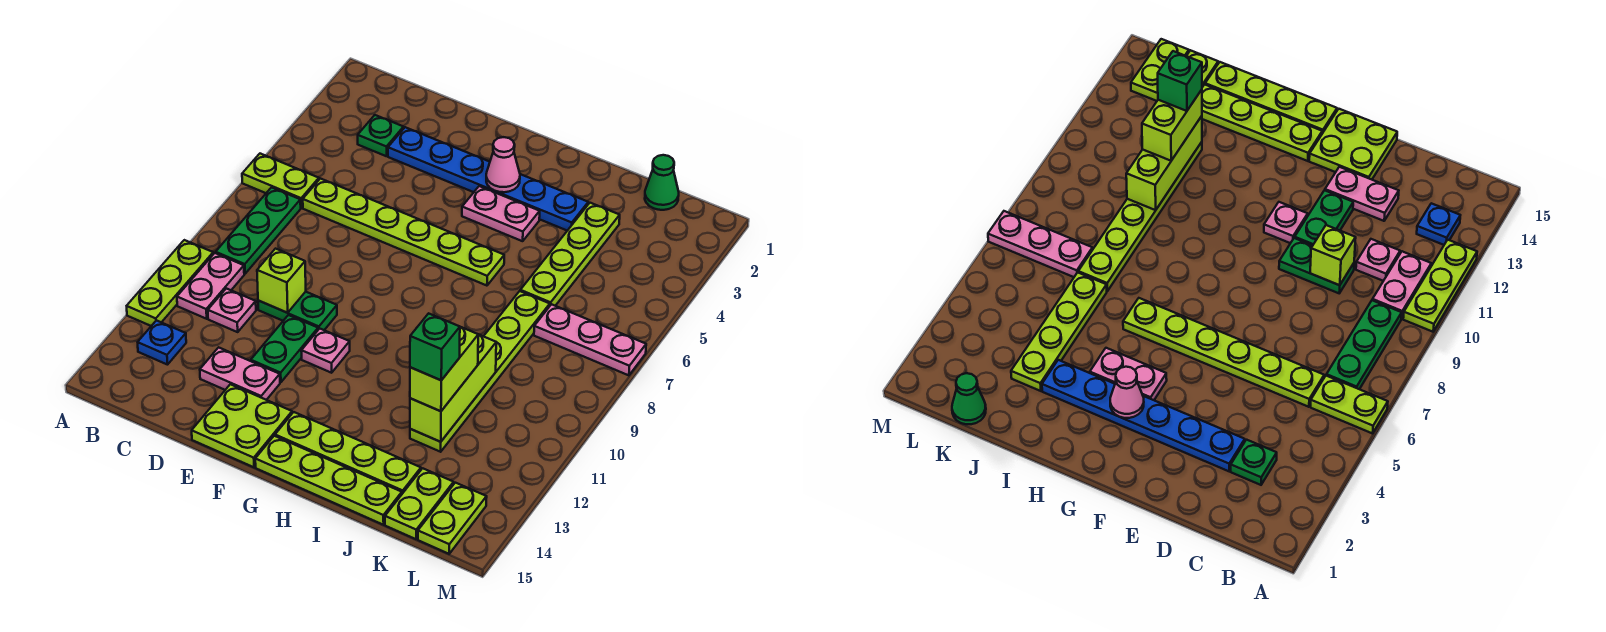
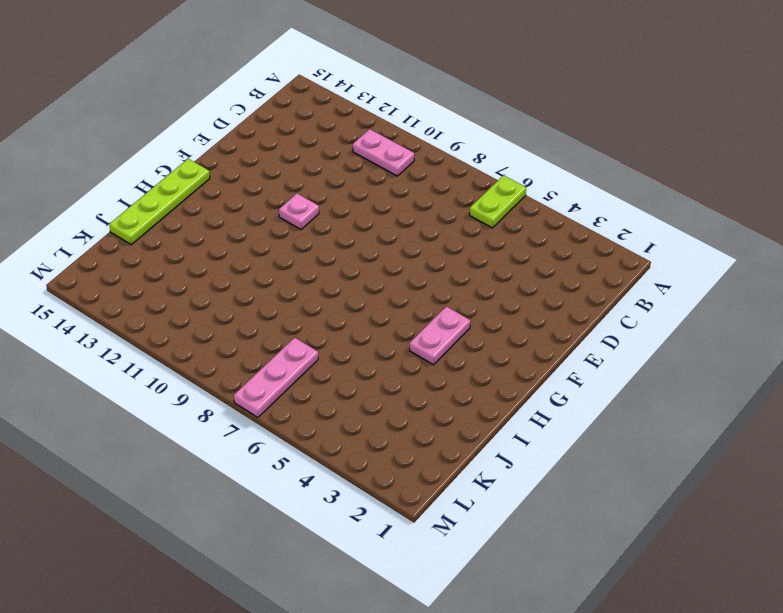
none -> lime 1x3 plate [127,240,213,326]
none -> green 1x3 plate [216,187,301,274]
none -> blue 1x1 plate [138,321,186,365]

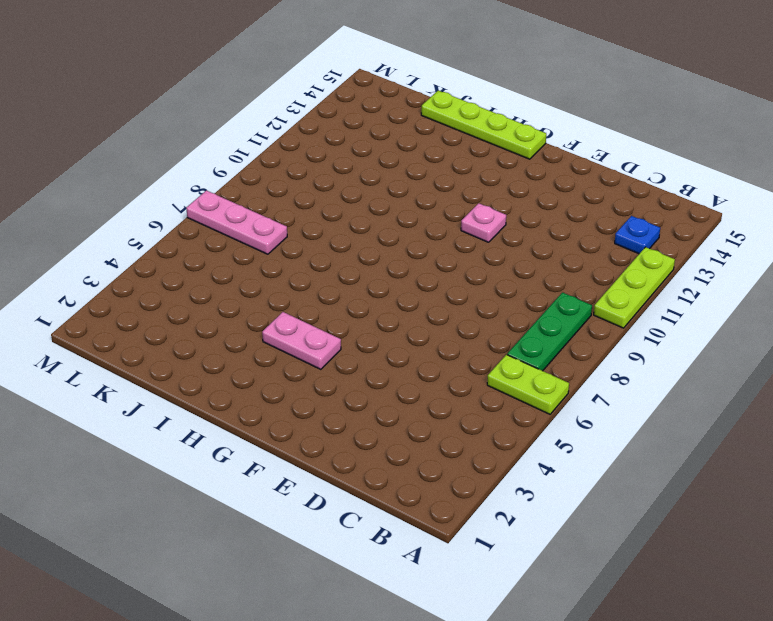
none -> pink 1x2 plate [177,253,244,319]
none -> green 1x1 plate [358,115,404,156]
none -> lime 1x6 plate [303,179,504,286]

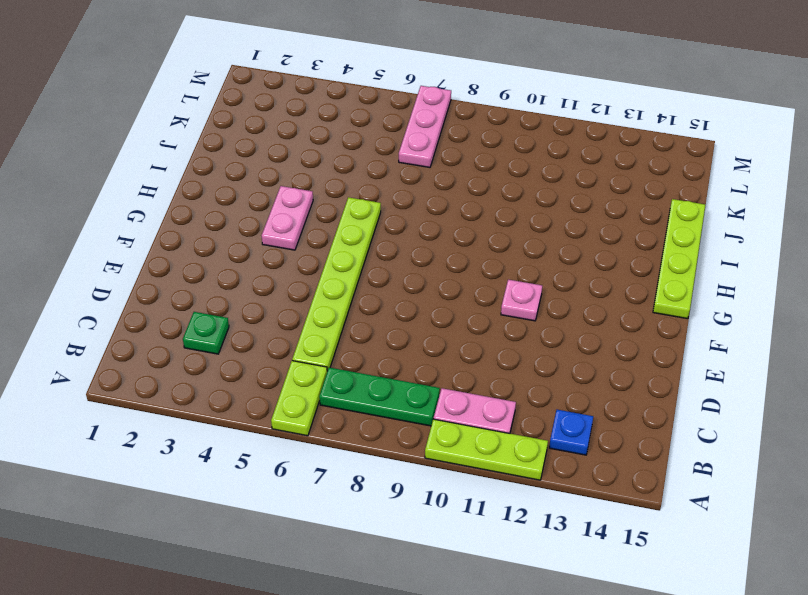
none -> pink 1x1 plate [208,288,256,332]
none -> blue 1x6 plate [388,127,588,231]
none -> green 1x2 plate [258,292,337,330]

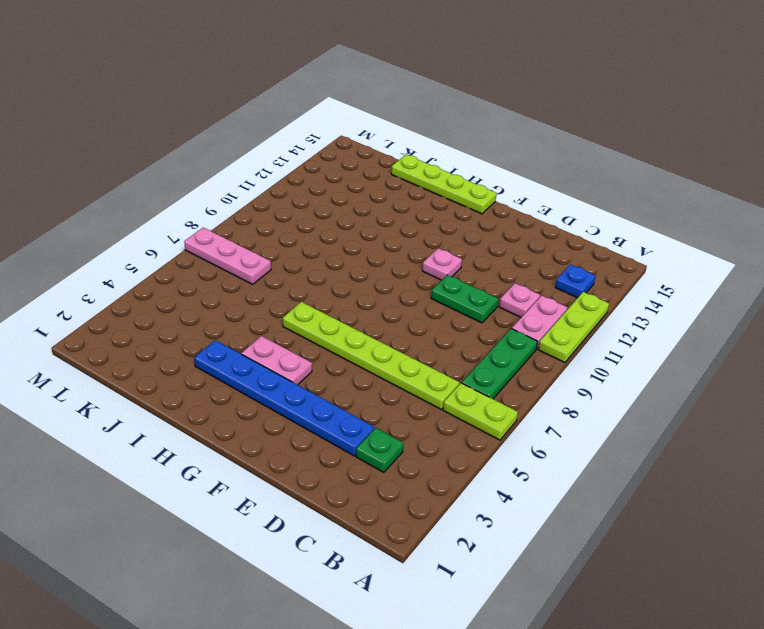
none -> pink 1x2 plate [200,347,280,400]
none -> green 1x2 plate [251,315,318,382]
none -> lime 2x2 plate [192,384,292,467]

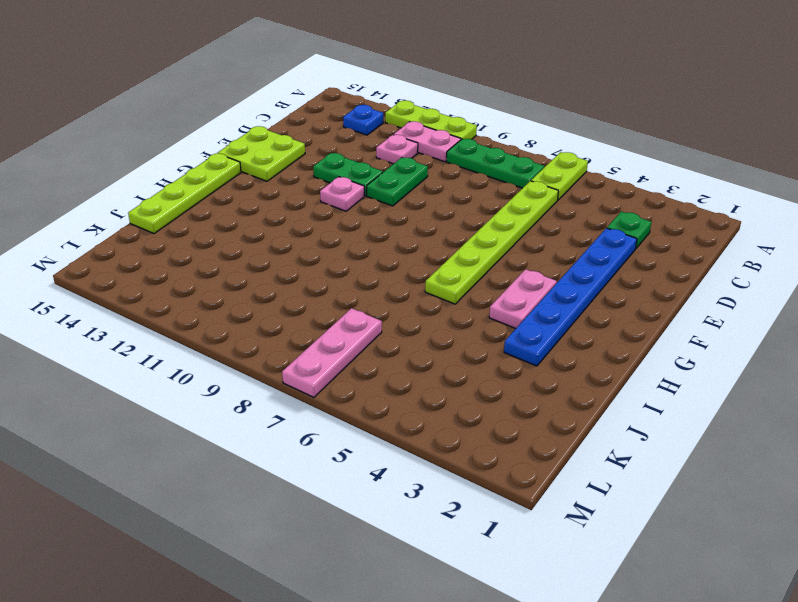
none -> pink 1x2 plate [200,347,280,400]
none -> lime 1x4 plate [275,412,421,494]
none -> lime 1x4 plate [520,203,620,306]

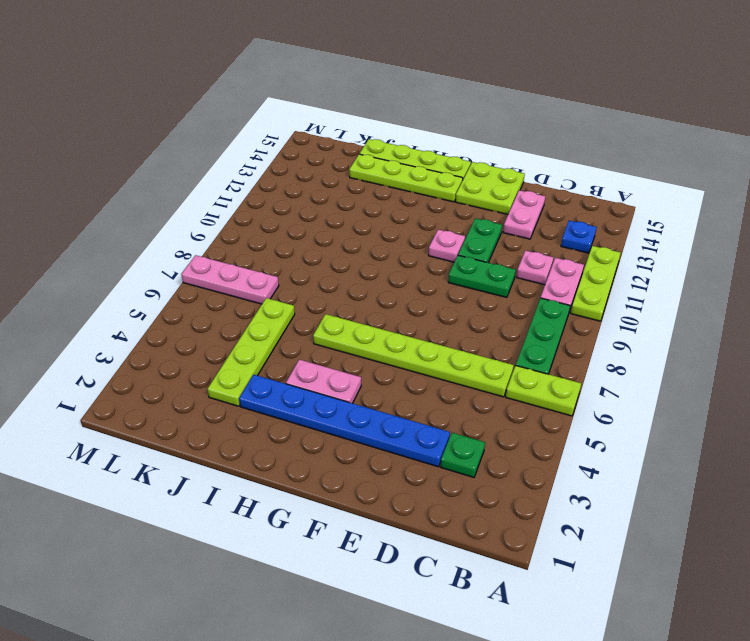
pink 1x2 plate [503,190,545,239] -> pink 1x2 plate turned to [200,347,280,400]
none -> lime 1x6 plate [410,291,550,452]
none -> green 1x1 cone [645,155,679,210]
none -> lime 1x2 plate [385,468,454,539]

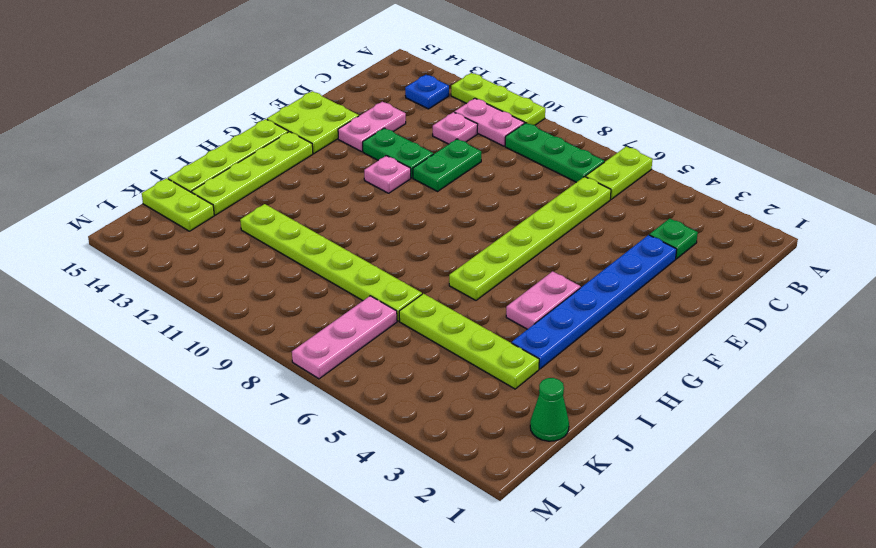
none -> lime 1x2 plate [418,483,487,554]
none -> lime 1x1 brick [257,249,306,313]
none -> pink 1x1 cone [486,137,520,192]

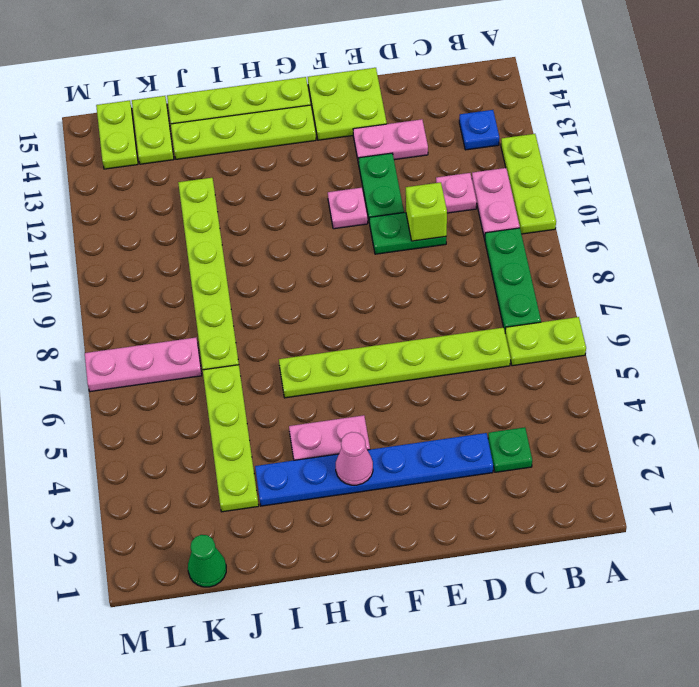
none -> lime 1x3 brick [410,335,496,442]
none -> lime 1x2 brick [410,327,478,411]
none -> green 1x1 brick [410,313,460,380]

